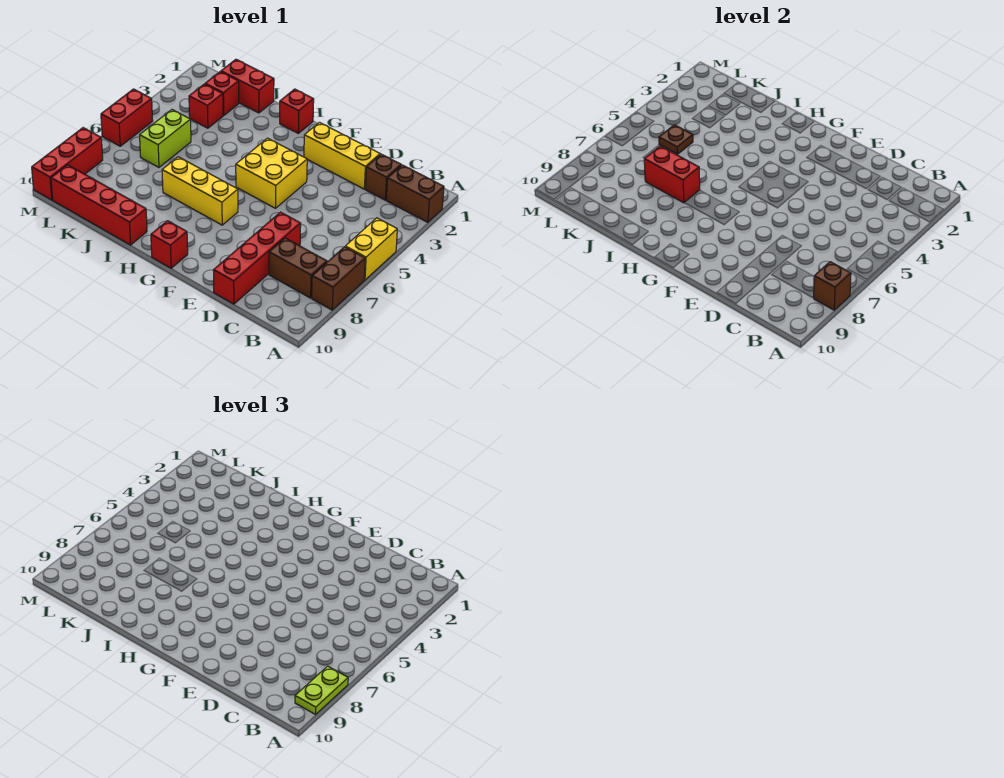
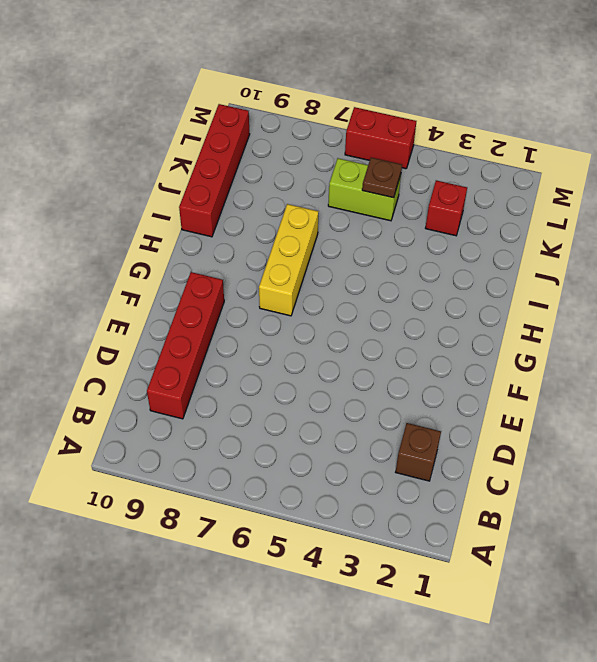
red 1x4 brick [147,272,224,419] -> red 1x4 brick turned to [213,212,301,304]
none -> brown 1x2 brick [386,165,444,222]
none -> yellow 1x2 brick [345,218,397,280]
none -> brown 1x2 brick [312,247,365,310]

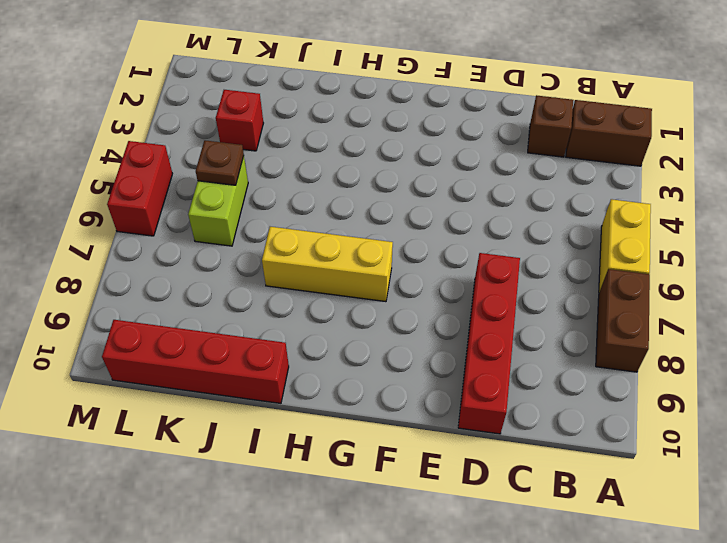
none -> brown 1x2 brick [269,238,327,298]
none -> yellow 1x3 brick [304,122,380,189]
none -> yellow 2x2 brick [236,138,307,208]

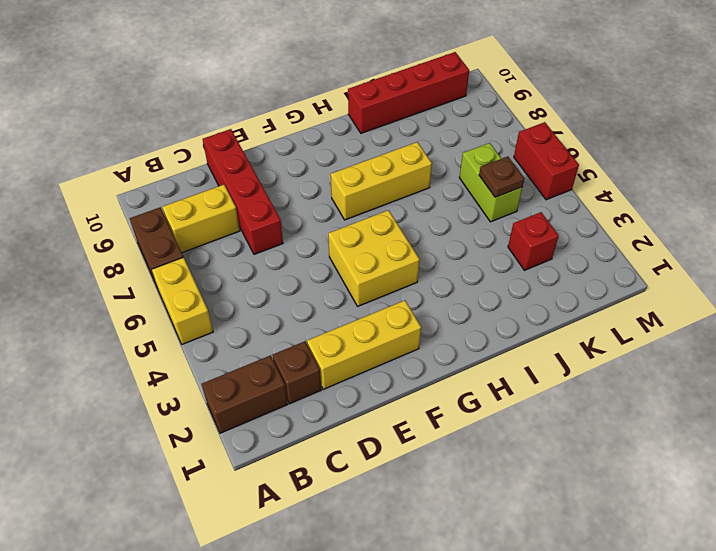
yellow 1x2 brick [162,185,240,253] -> brown 1x2 brick [269,238,327,298]
none -> red 1x1 brick [151,221,188,268]
none -> red 1x1 brick [280,89,314,133]
none -> red 1x2 brick [221,59,274,113]

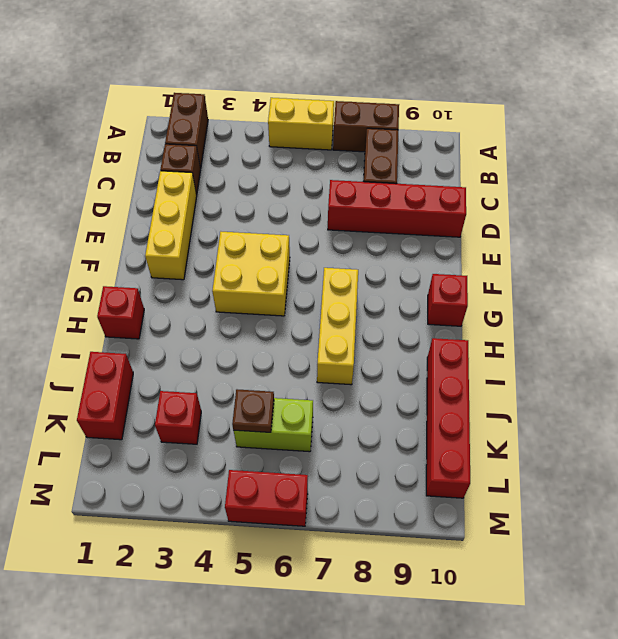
none -> red 1x1 brick [205,72,239,116]
none -> red 1x3 brick [32,128,103,200]
none -> brown 1x1 brick [814,262,851,310]

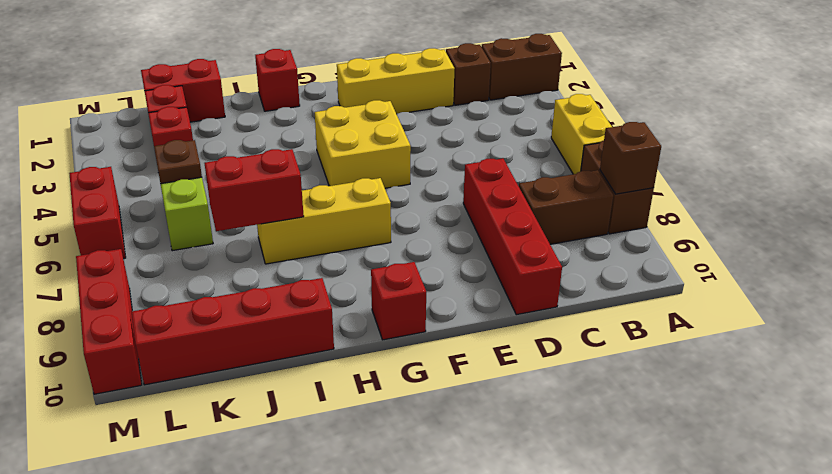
none -> lime 1x2 plate [295,666,348,714]

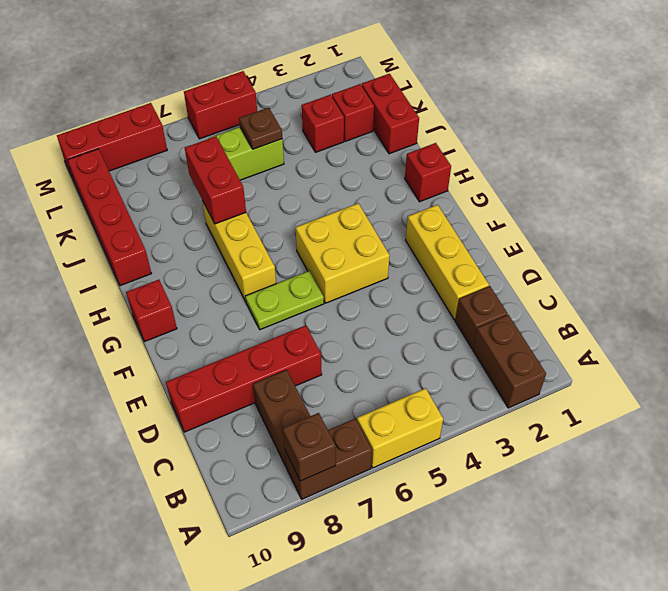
lime 1x2 plate [245,271,324,330] -> lime 1x2 plate moved to [295,666,348,714]

